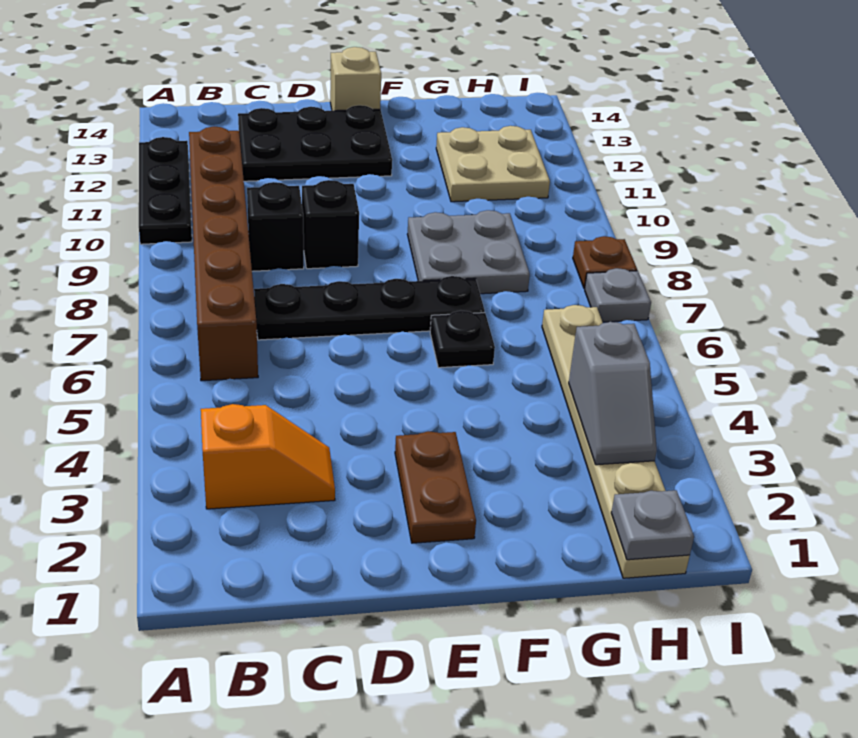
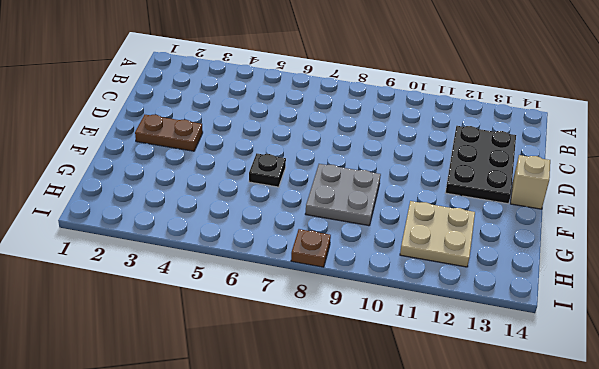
none -> black 1x3 plate [139,137,192,244]
none -> orange 1x2 slope [201,404,335,509]
none -> brown 1x6 brick [189,127,258,381]

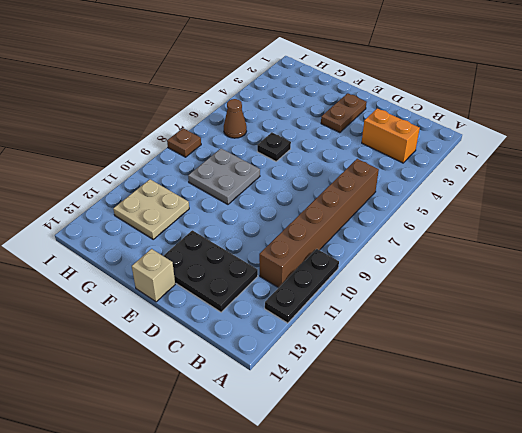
orange 1x2 brick [362,108,420,163] -> orange 1x2 slope [201,404,335,509]
brown 1x1 cone [224,99,247,138] -> tan 1x6 plate [542,305,690,578]
none -> black 1x4 plate [254,276,485,340]
none -> black 1x1 brick [247,182,304,271]
none -> black 1x1 brick [302,180,359,269]

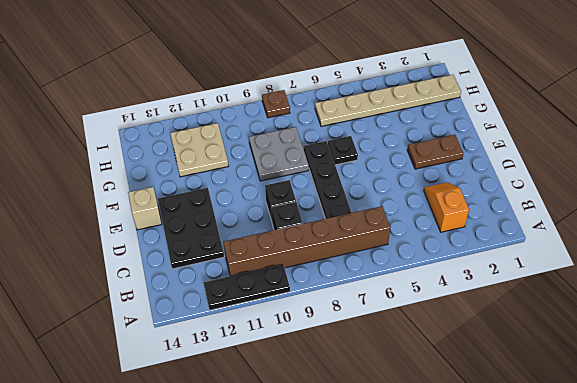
none -> grey 1x1 plate [585,268,651,322]
none -> grey 1x1 plate [611,490,694,560]
none -> grey 1x2 slope [569,322,657,465]

